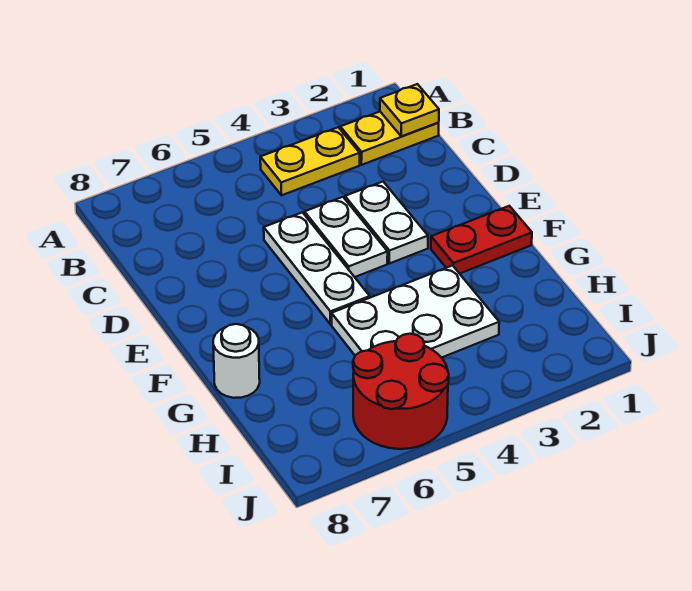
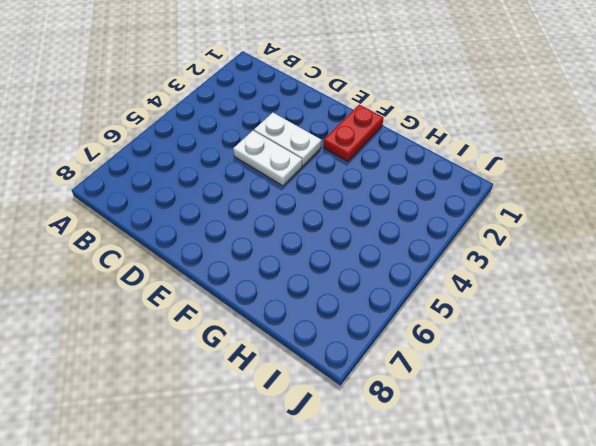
none -> yellow 1x2 plate [340,112,439,165]
none -> yellow 1x2 plate [260,127,360,195]

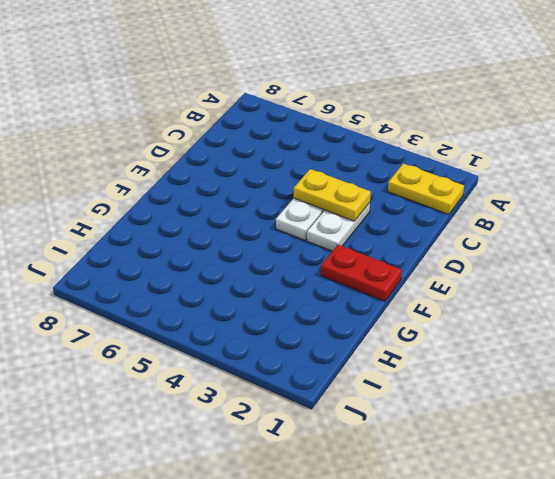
yellow 1x2 plate [294,169,371,221] -> yellow 1x2 plate moved to [260,127,360,195]
none -> white 1x3 plate [264,212,370,324]
none -> white 2x3 plate [332,266,499,358]

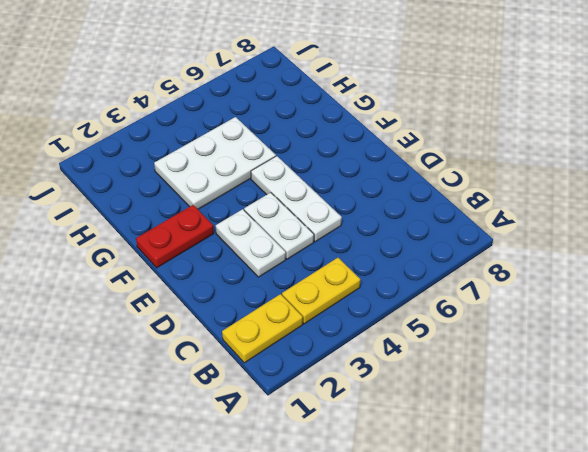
none -> white 1x1 round brick [213,324,260,398]
none -> red 2x2 round brick [353,334,449,449]

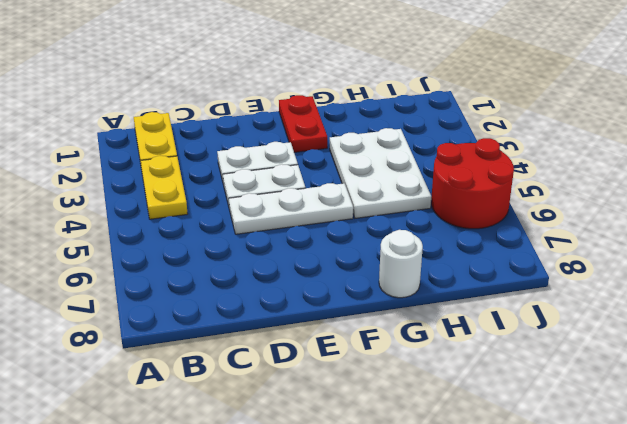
none -> yellow 1x1 plate [380,84,439,136]

